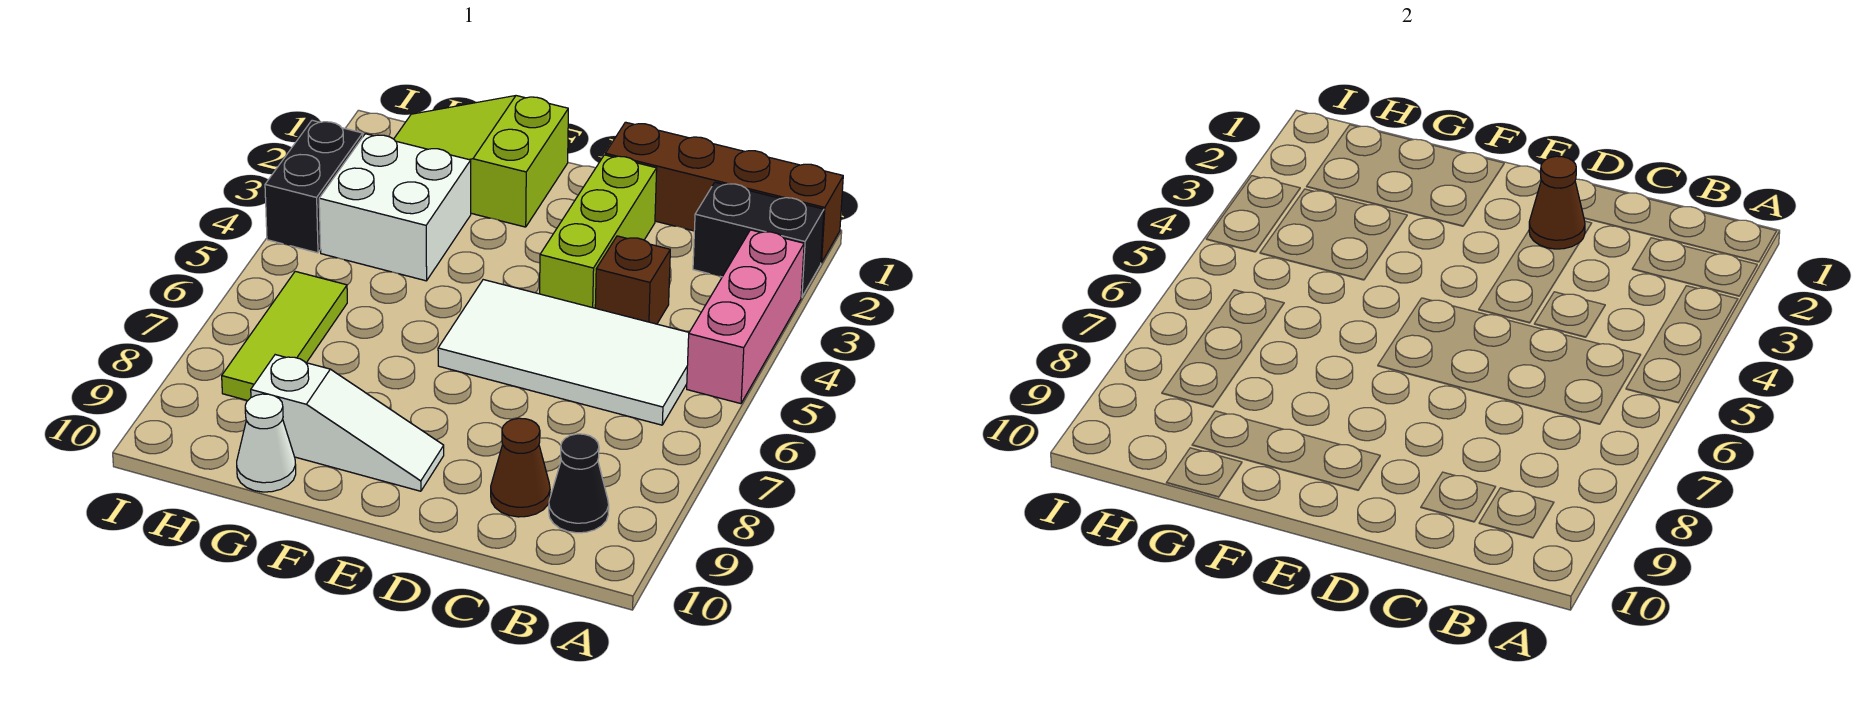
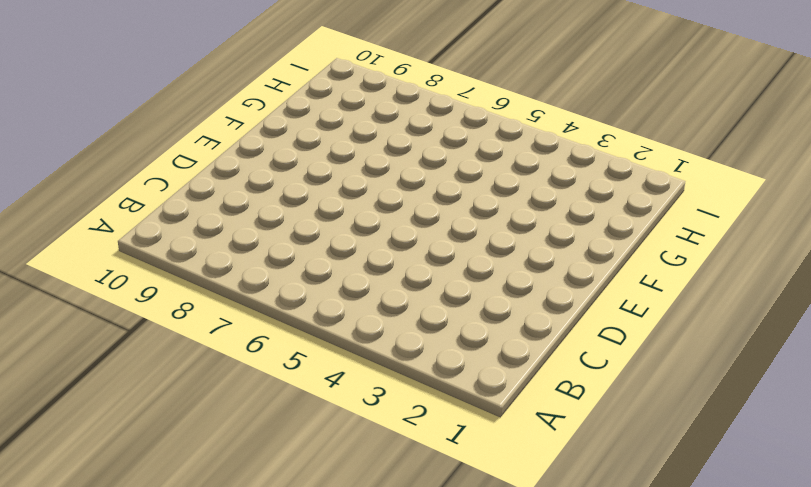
none -> brown 1x4 brick [605,122,843,263]
none -> black 1x2 brick [693,182,824,297]
none -> pink 1x3 brick [687,230,804,404]

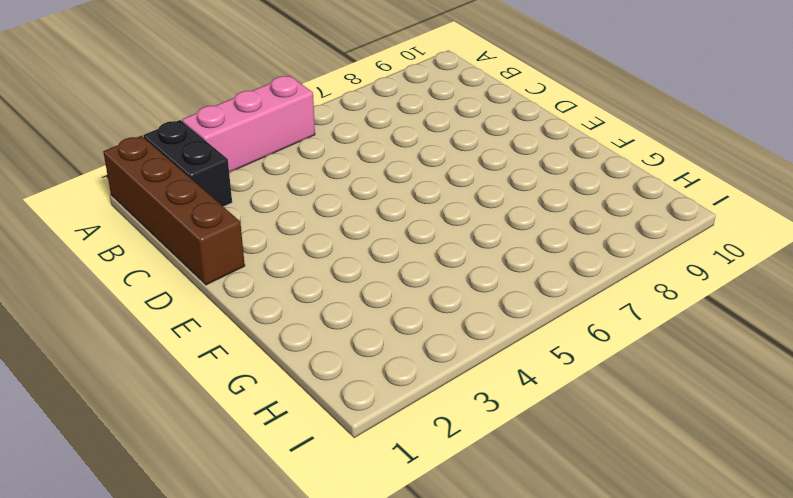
none -> white 2x4 tile [438,280,689,425]
none -> black 1x1 cone [549,434,609,533]
none -> brown 1x1 brick [595,236,670,324]

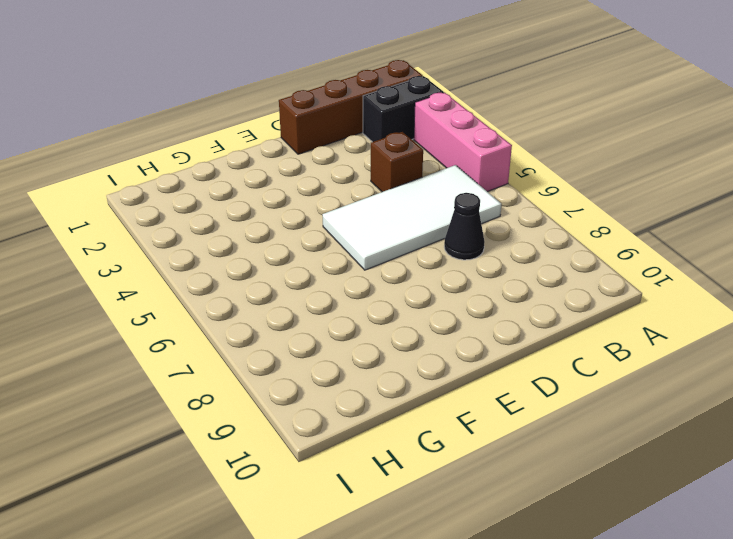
black 1x1 cone [444,193,485,260] -> black 1x1 cone moved to [549,434,609,533]
none -> brown 1x1 cone [491,418,550,517]
none -> lime 1x3 brick [540,155,657,308]
none -> white 1x3 slope [251,355,444,491]

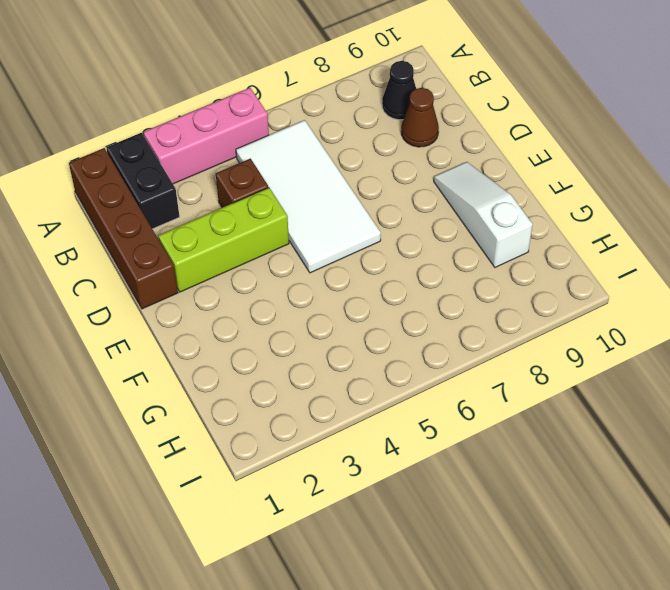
none -> lime 2x3 slope [394,96,568,227]
none -> white 2x2 brick [319,134,471,281]
none -> white 1x1 cone [237,394,296,492]

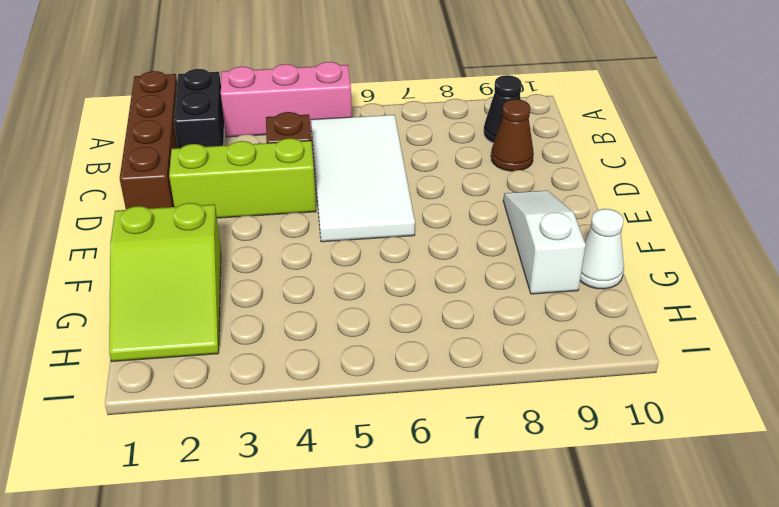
none -> white 2x2 brick [319,134,471,281]
none -> lime 1x3 tile [222,271,347,400]
none -> black 1x2 brick [265,120,363,253]

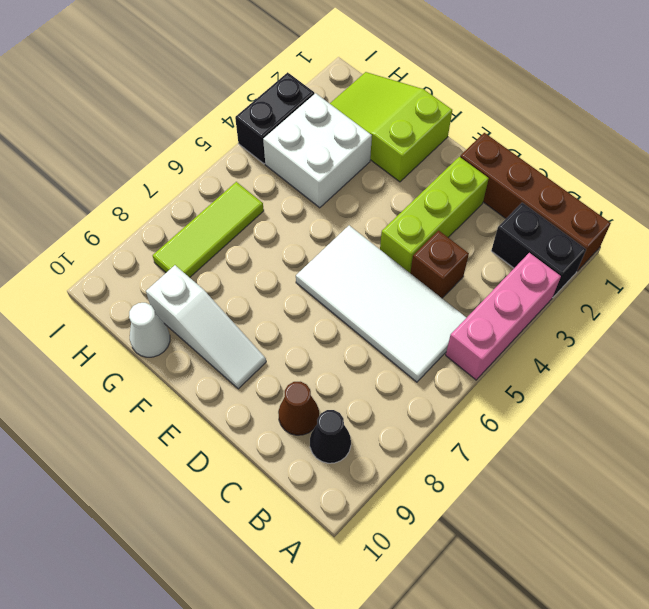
none -> brown 1x1 cone [1529,156,1585,249]

